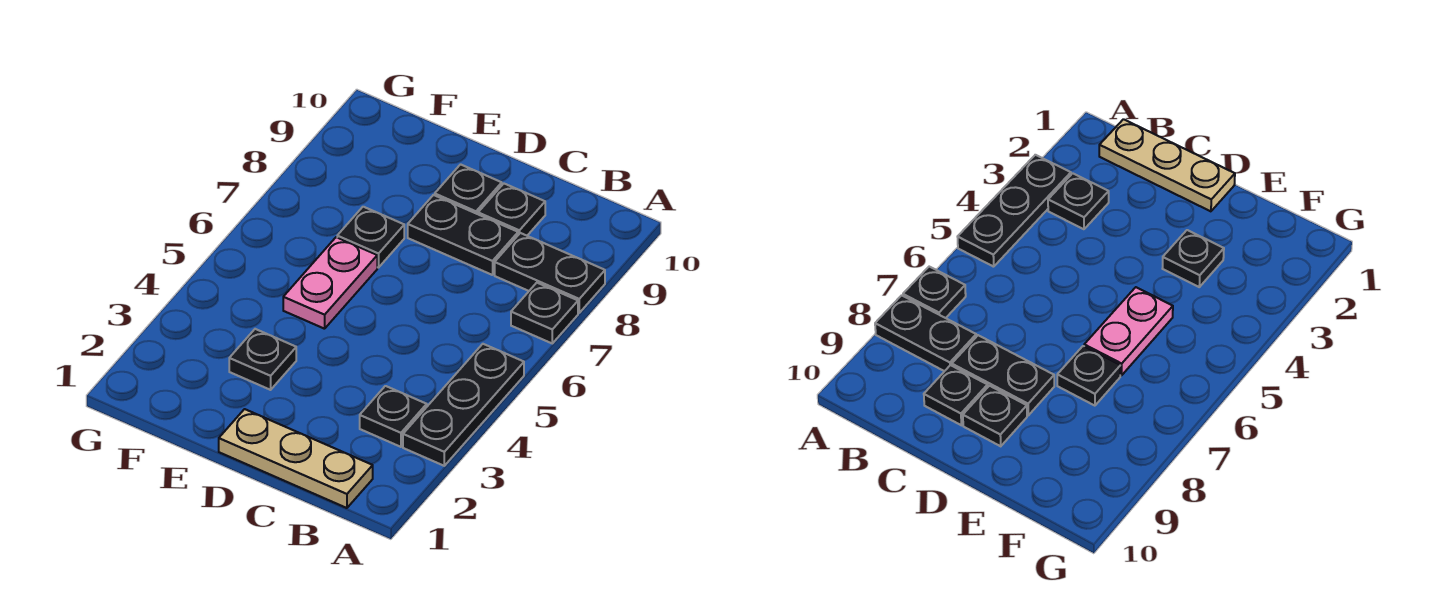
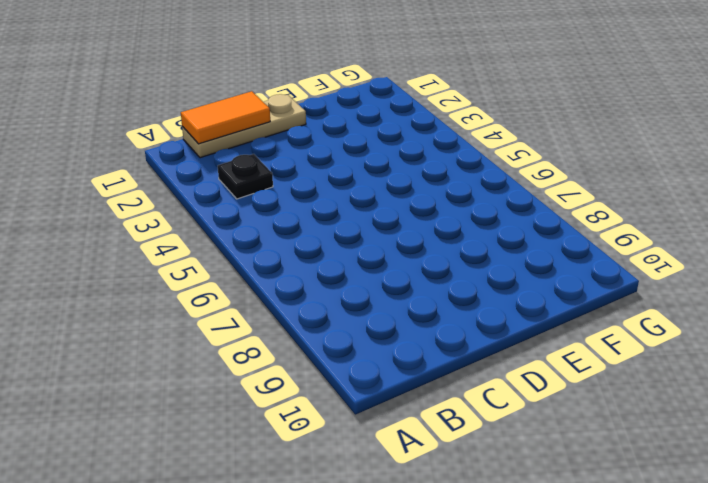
orange 1x2 tile [181,91,270,144] -> none
none -> black 1x3 plate [403,344,524,466]
none -> black 1x1 plate [511,283,578,343]

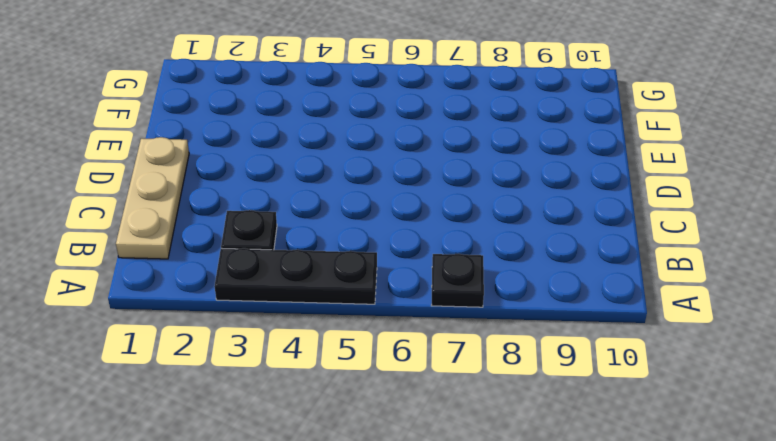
none -> black 1x2 plate [495,233,605,313]
none -> black 1x2 plate [408,195,518,275]

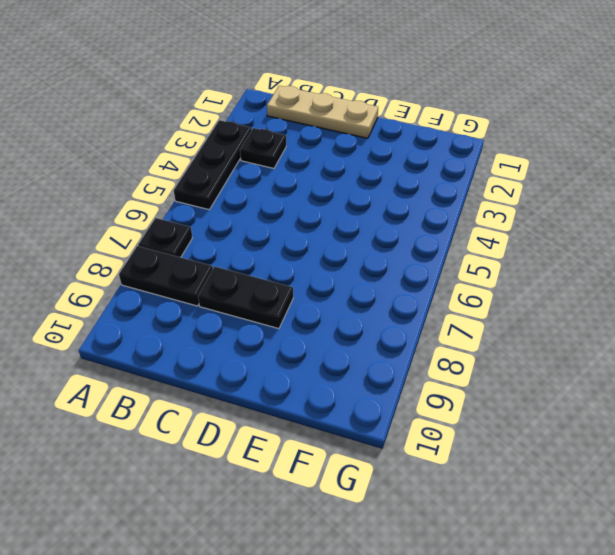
none -> black 1x1 plate [478,184,545,236]
none -> black 1x1 plate [435,164,502,214]

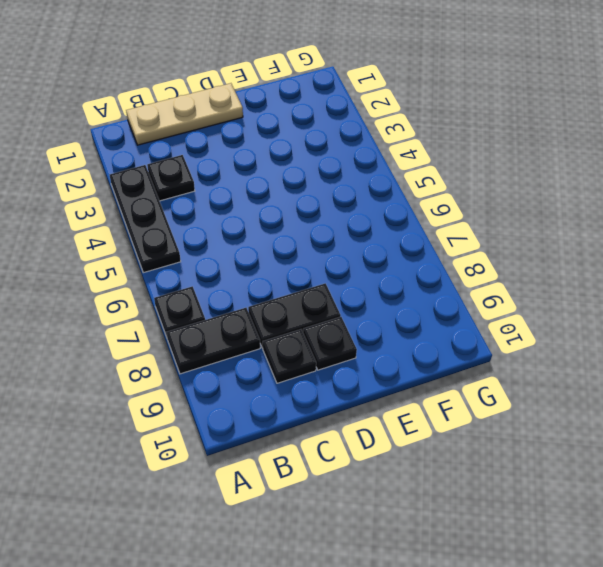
none -> black 1x1 plate [229,329,296,390]
none -> pink 1x2 plate [283,237,377,329]

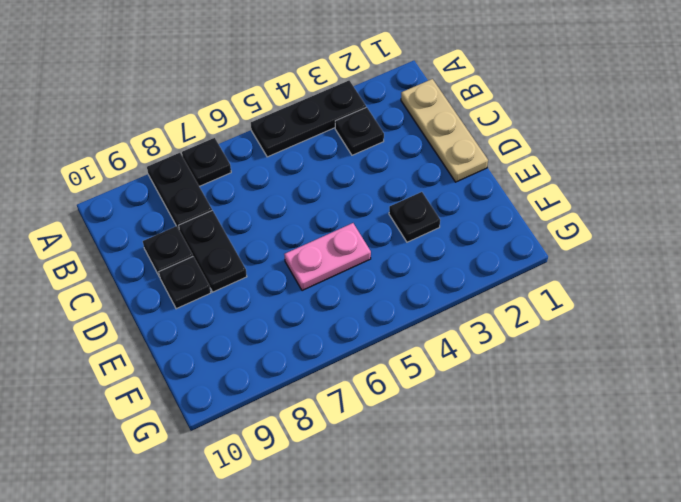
none -> black 1x1 plate [337,207,404,268]

